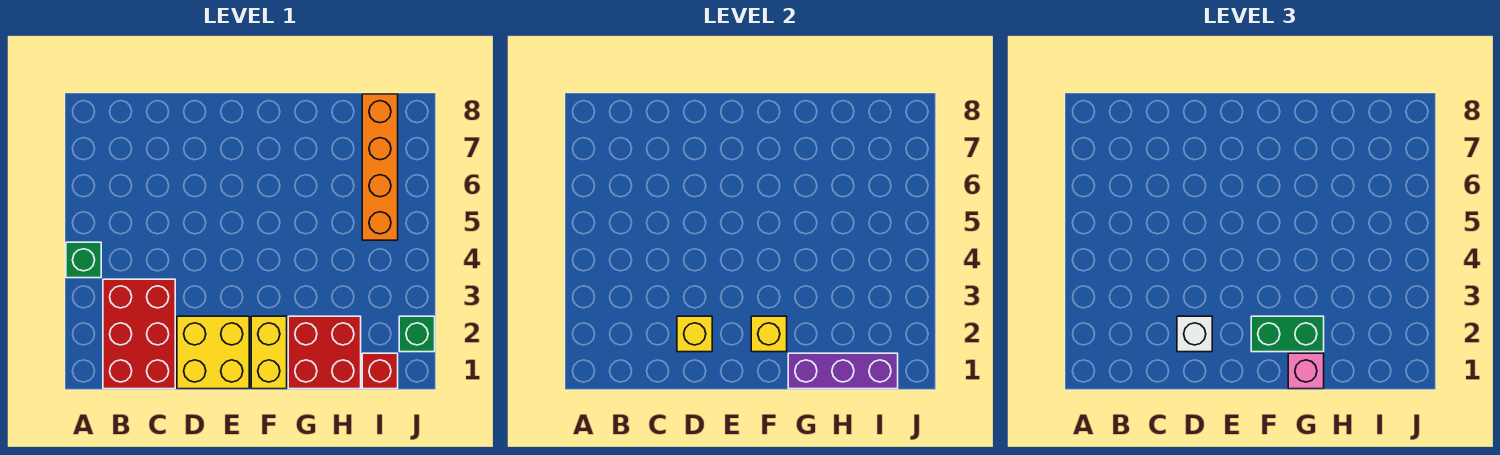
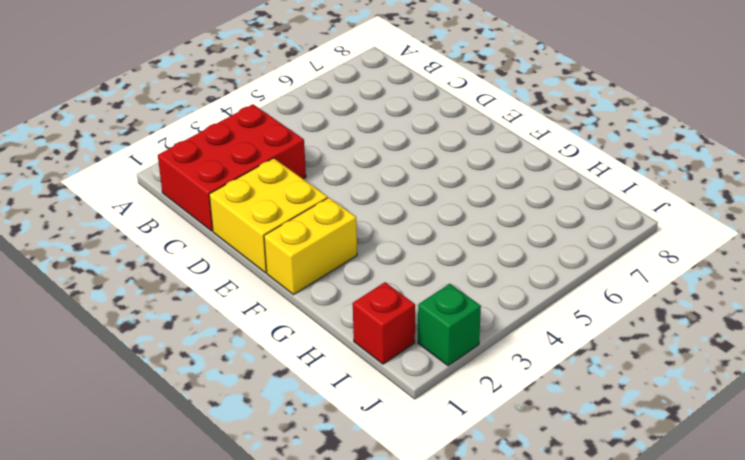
none -> green 1x1 brick [66,242,101,278]
none -> red 2x2 brick [288,316,361,389]
none -> orange 1x4 brick [362,94,398,240]

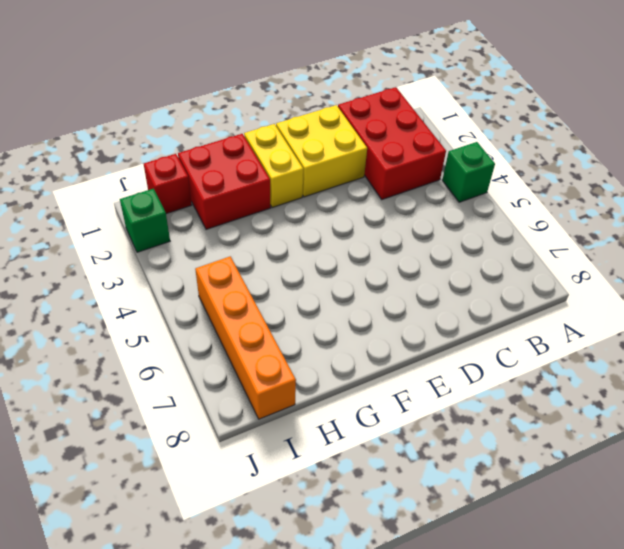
none -> yellow 1x1 brick [677,316,712,352]
none -> yellow 1x1 brick [751,316,787,352]
none -> purple 1x3 brick [788,353,898,389]

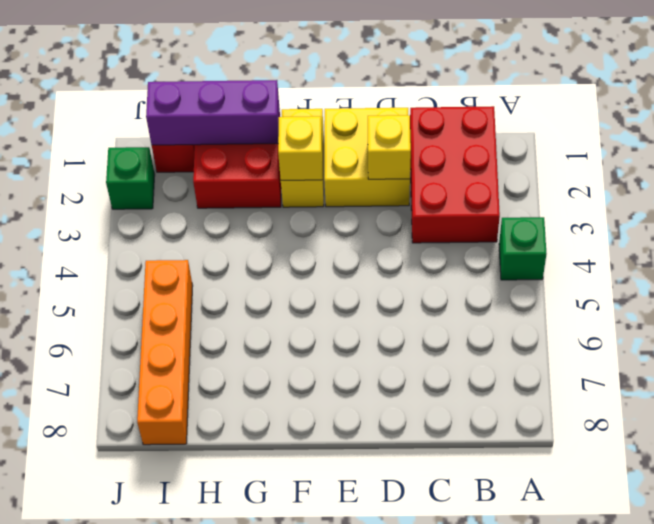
none -> white 1x1 brick [1177,316,1212,352]
none -> green 1x2 brick [1251,316,1324,352]
none -> pink 1x1 brick [1288,353,1324,389]

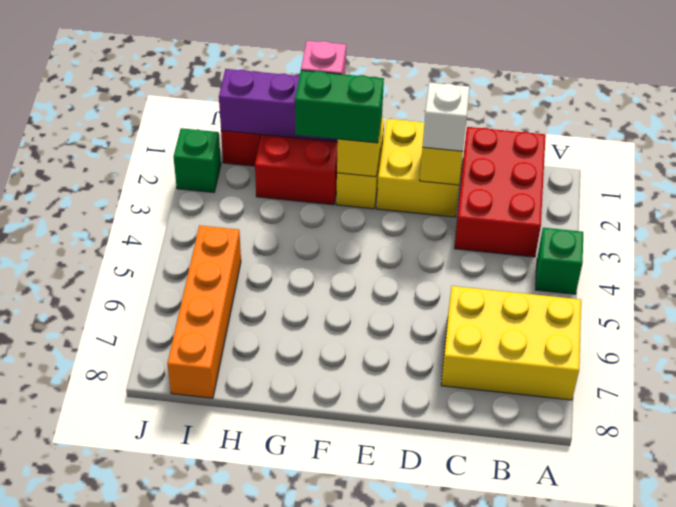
yellow 2x3 brick [441,286,581,400] -> none

